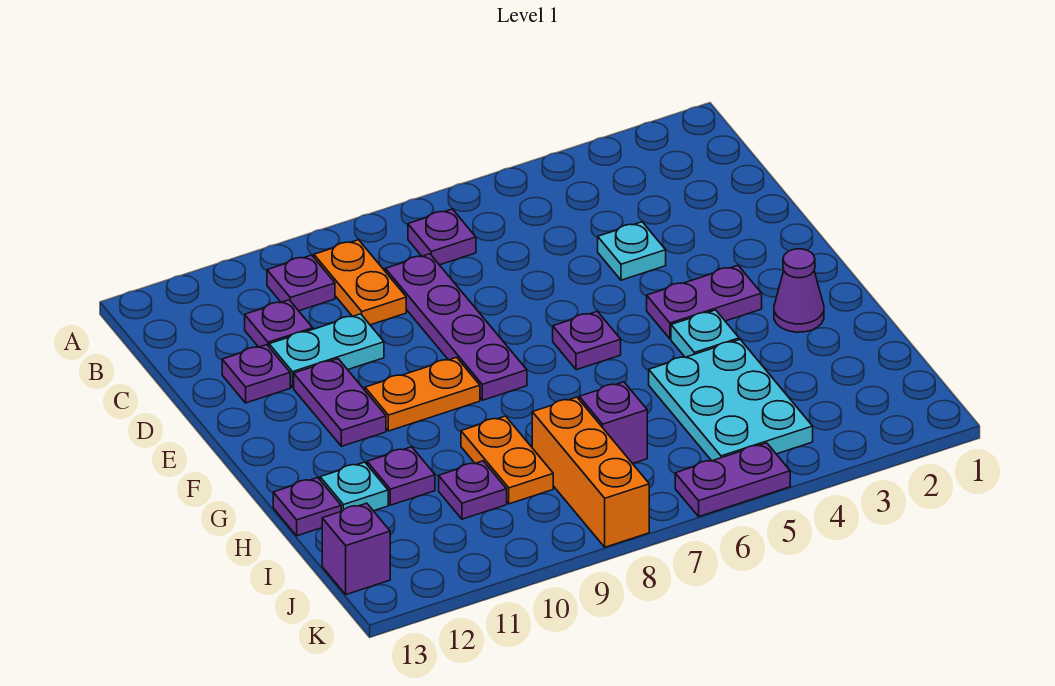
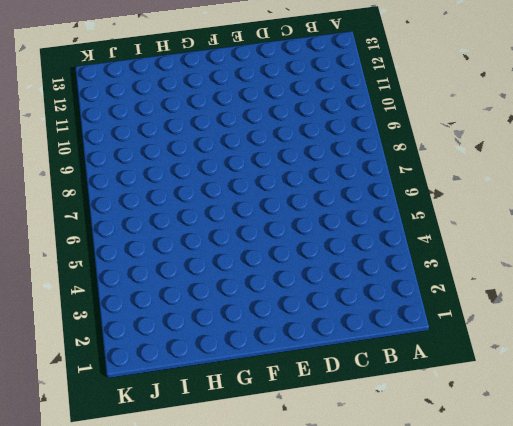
none -> purple 1x1 plate [408,209,476,265]
none -> orange 1x2 plate [314,240,406,325]
none -> purple 1x1 plate [267,255,335,311]

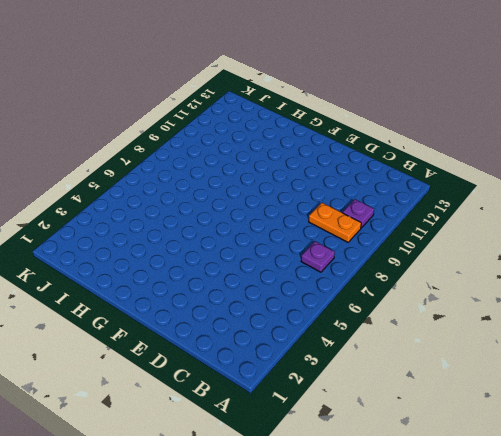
none -> purple 1x4 plate [385,254,527,400]
none -> purple 1x1 plate [245,300,313,347]
none -> cyan 1x1 plate [598,222,666,280]

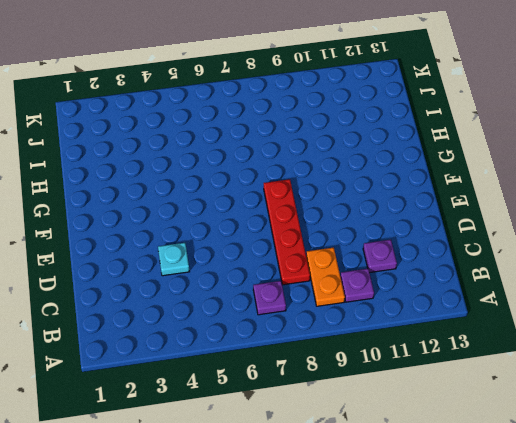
red 1x4 plate [264,179,310,285] -> purple 1x4 plate [385,254,527,400]
none -> cyan 1x2 plate [269,314,384,388]
none -> purple 1x1 plate [222,345,290,403]
none -> purple 1x2 plate [294,359,386,446]

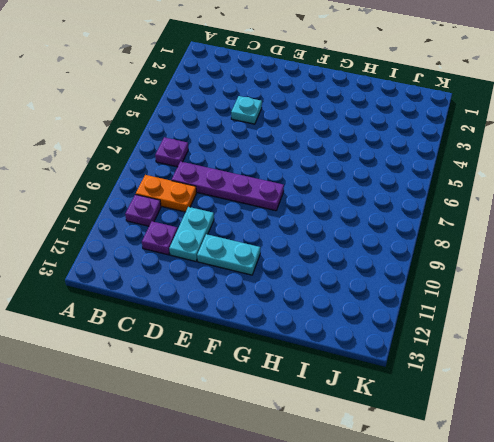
cyan 1x2 plate [197,234,260,275] -> purple 1x2 plate [294,359,386,446]
none -> purple 1x1 plate [222,345,290,403]
none -> purple 1x2 plate [647,265,762,339]
none -> purple 1x1 plate [553,311,621,370]

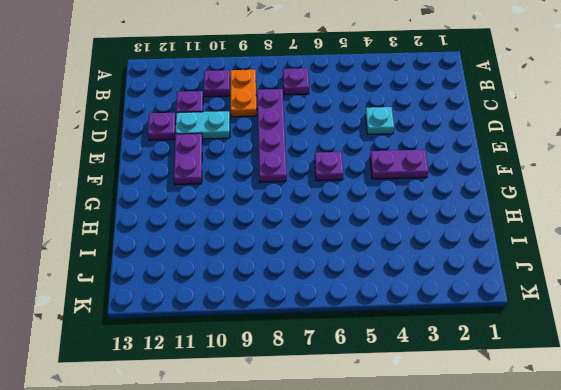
none -> orange 1x2 plate [365,357,480,431]
none -> purple 1x1 cone [774,249,824,332]
none -> cyan 1x1 plate [671,310,739,357]

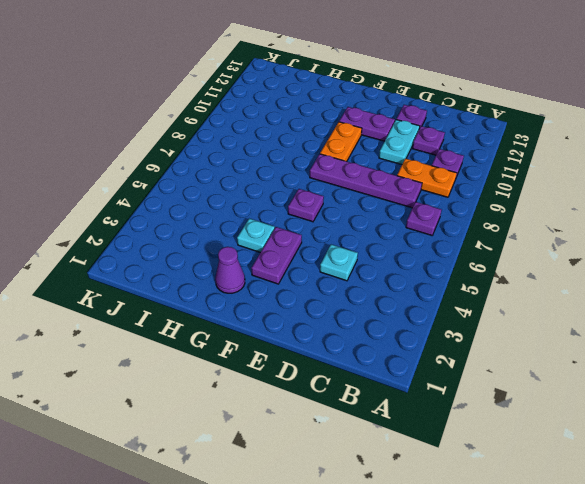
none -> cyan 2x3 plate [649,340,813,461]
none -> orange 1x2 plate [461,416,553,504]
none -> purple 1x1 plate [367,447,435,505]

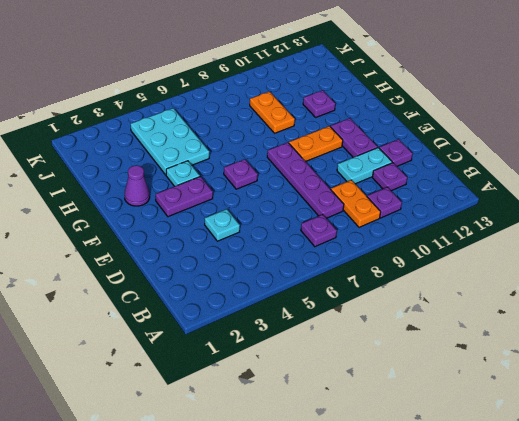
none -> cyan 1x1 plate [320,462,388,511]
none -> purple 1x1 plate [273,478,341,536]
none -> purple 1x1 brick [579,382,647,464]

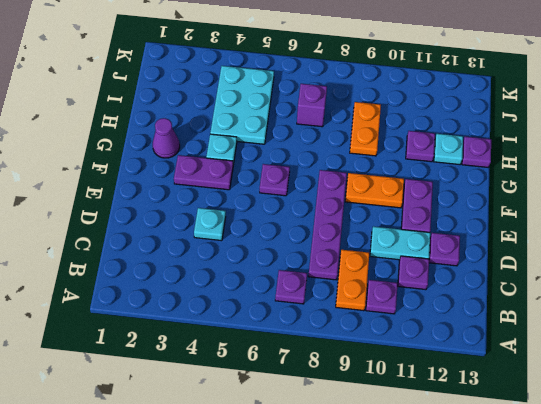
none -> orange 1x3 brick [532,397,649,547]
none -> purple 1x1 plate [439,461,507,519]
none -> purple 1x1 brick [322,503,390,594]

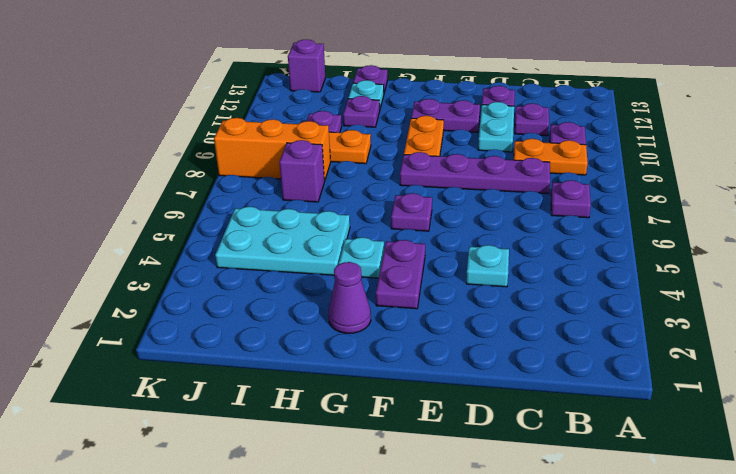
none -> purple 1x2 plate [675,443,790,516]

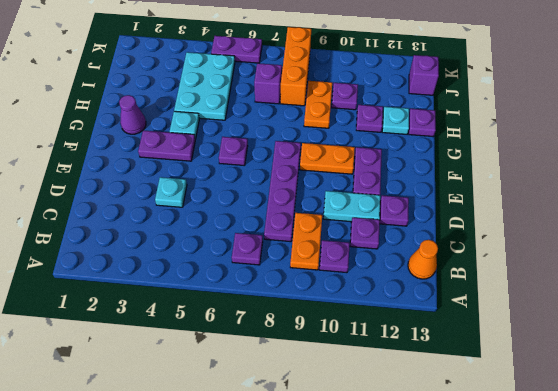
orange 1x1 cone [408,240,438,279] -> none

